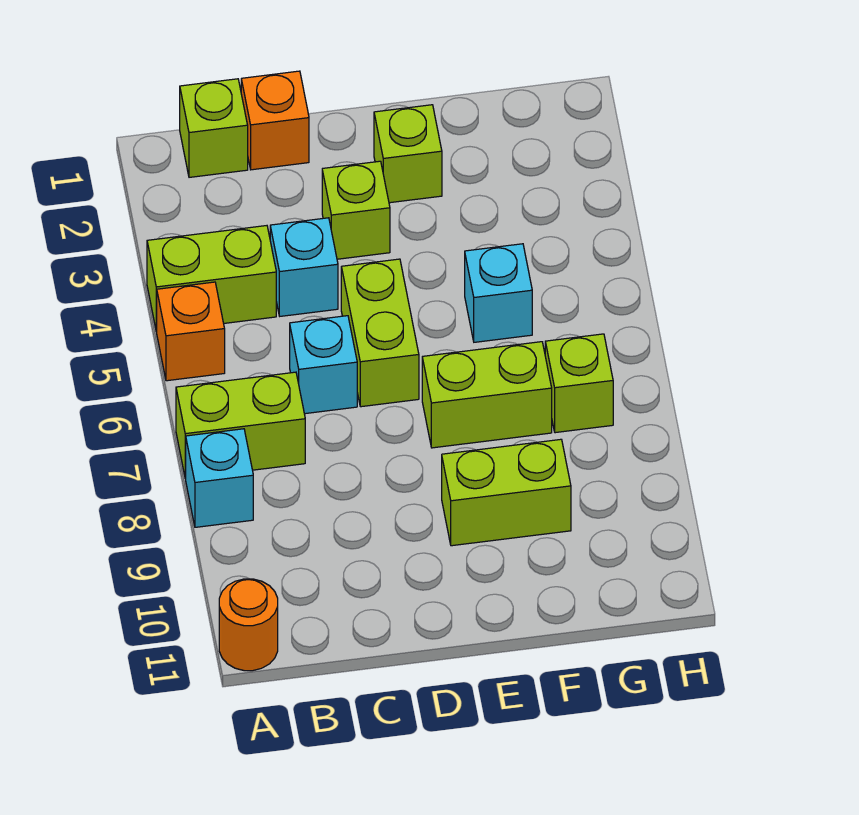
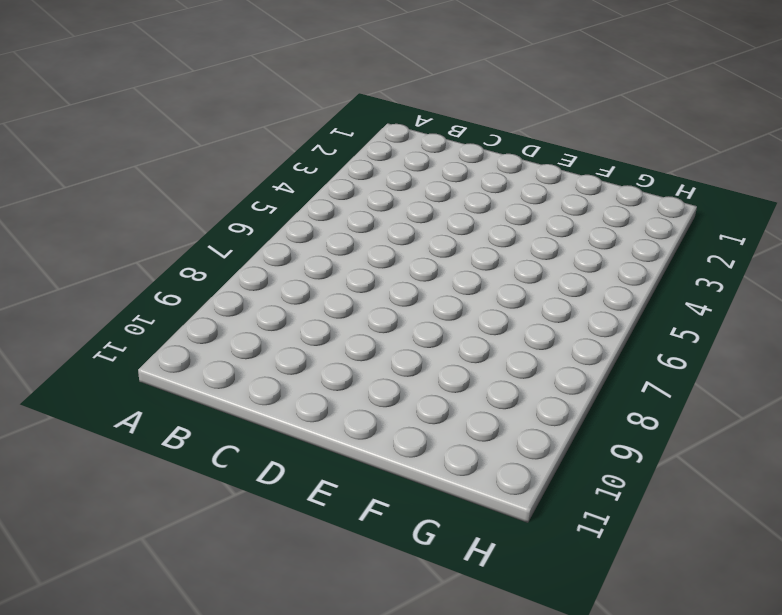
none -> lime 1x2 brick [147,226,276,332]
none -> orange 1x1 brick [157,282,225,381]
none -> lime 1x2 brick [176,372,305,478]

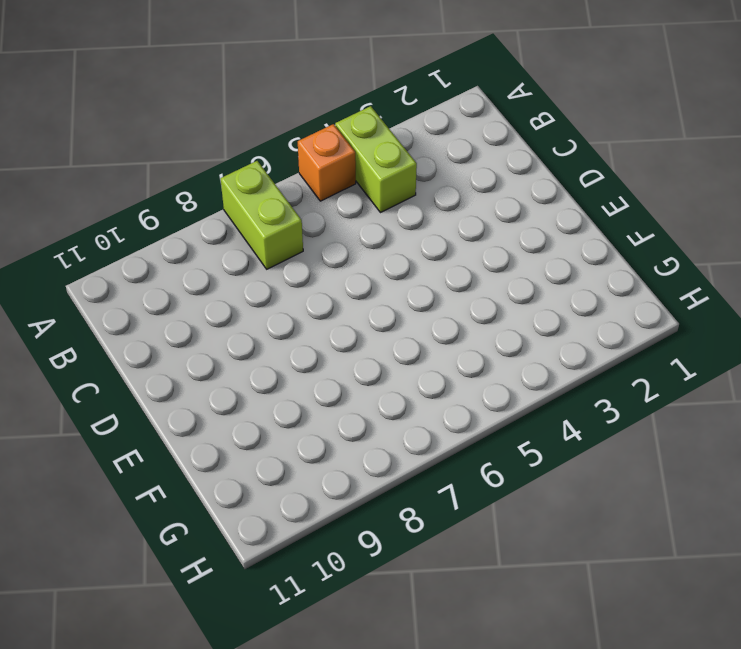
none -> cyan 1x1 brick [185,429,253,527]
none -> orange 1x1 round brick [219,579,278,671]
none -> lime 1x1 brick [180,79,248,177]

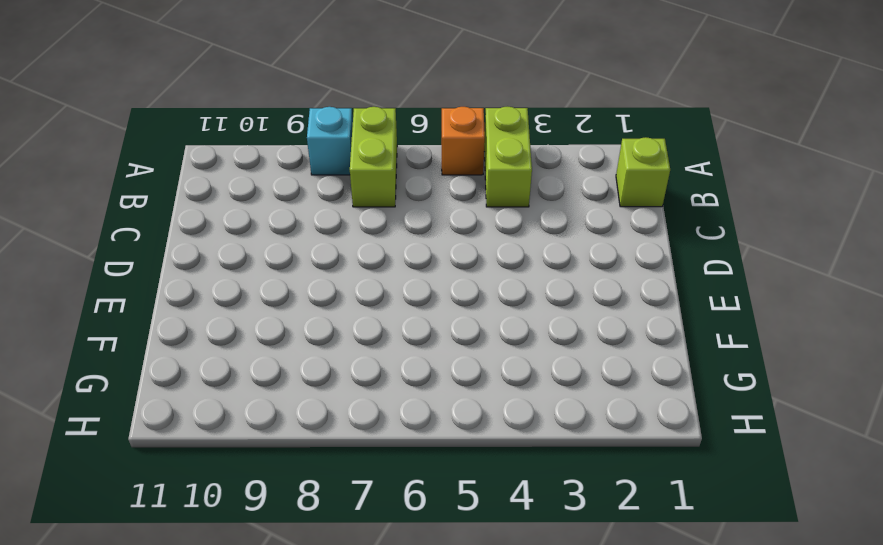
none -> orange 1x1 round brick [219,579,278,671]
none -> orange 1x1 brick [241,71,309,170]
none -> cyan 1x1 brick [270,218,338,316]

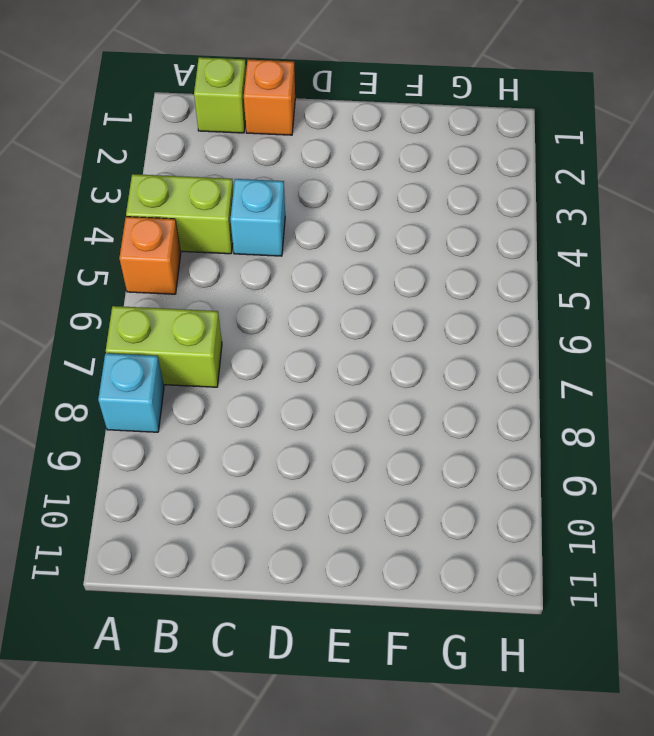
none -> orange 1x1 round brick [219,579,278,671]
none -> cyan 1x1 brick [290,316,357,414]
none -> lime 1x1 brick [322,161,390,259]

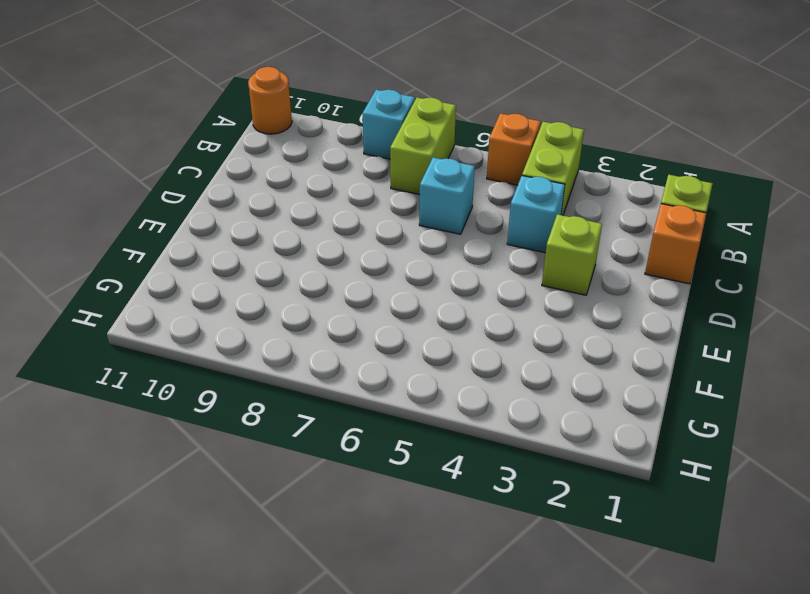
none -> lime 1x2 brick [341,259,419,407]
none -> lime 1x1 brick [374,105,442,203]
none -> lime 1x2 brick [422,342,552,448]

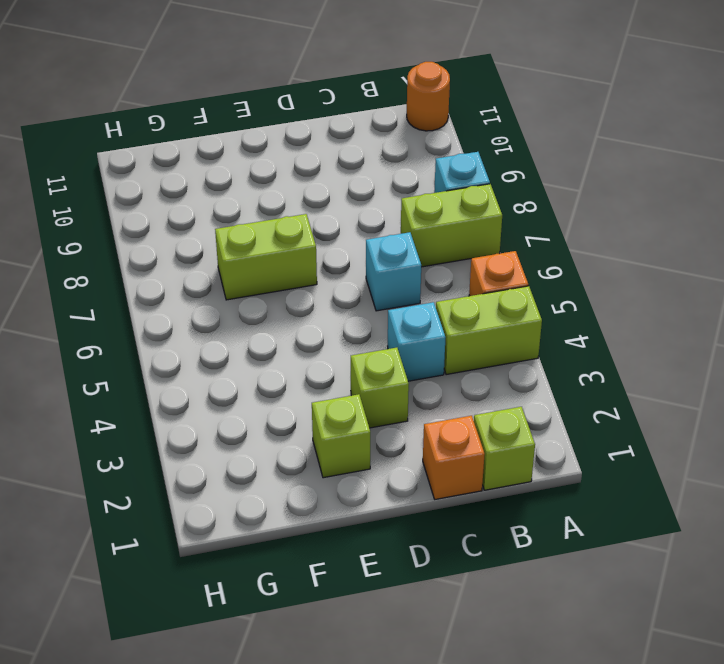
none -> lime 1x2 brick [341,259,419,407]
none -> lime 1x2 brick [442,439,571,546]
none -> cyan 1x1 brick [465,244,532,342]

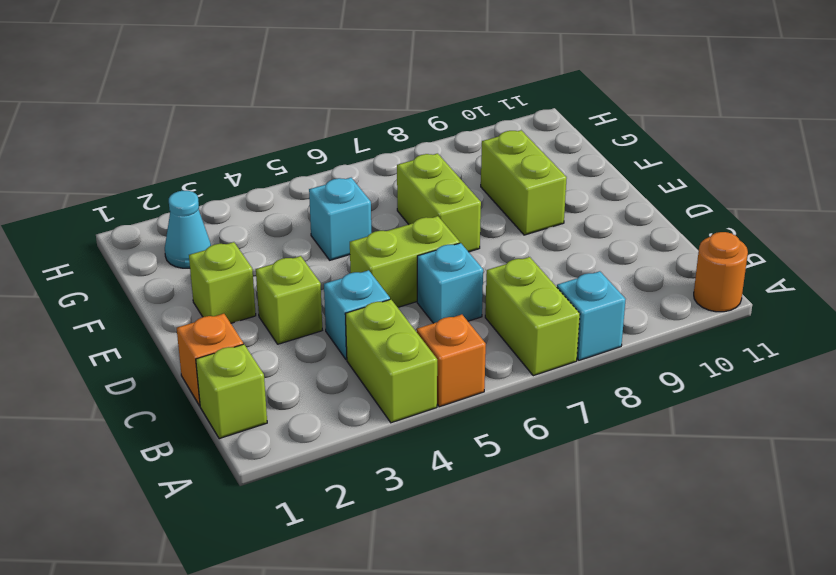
cyan 1x1 cone [165,191,211,268] -> none
none -> lime 1x1 brick [545,334,613,433]

